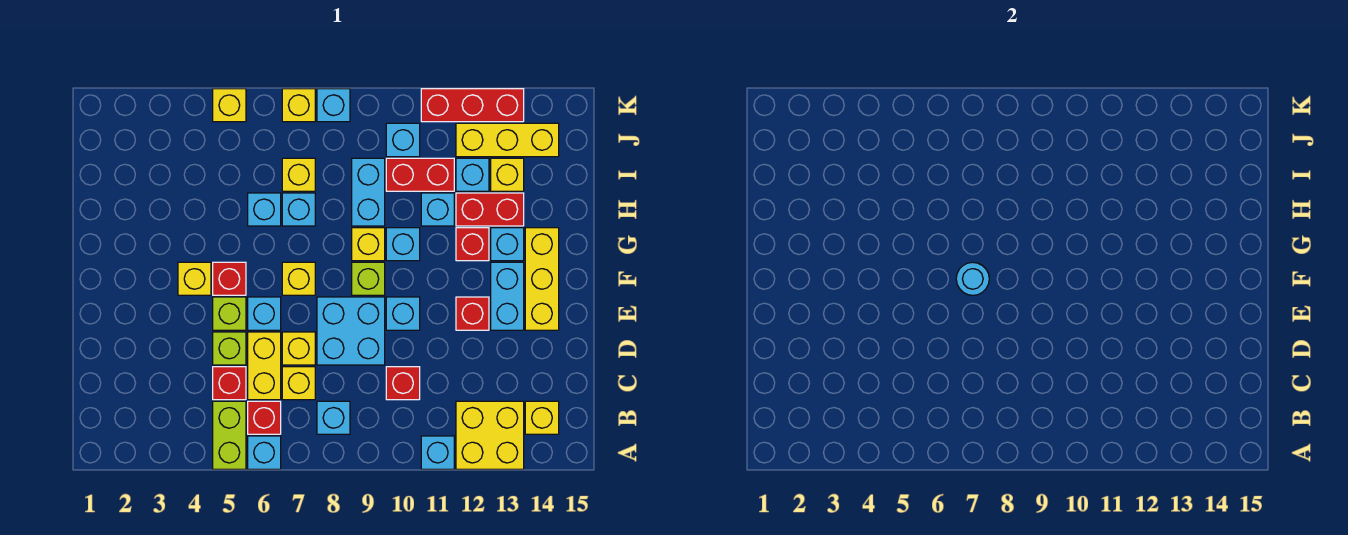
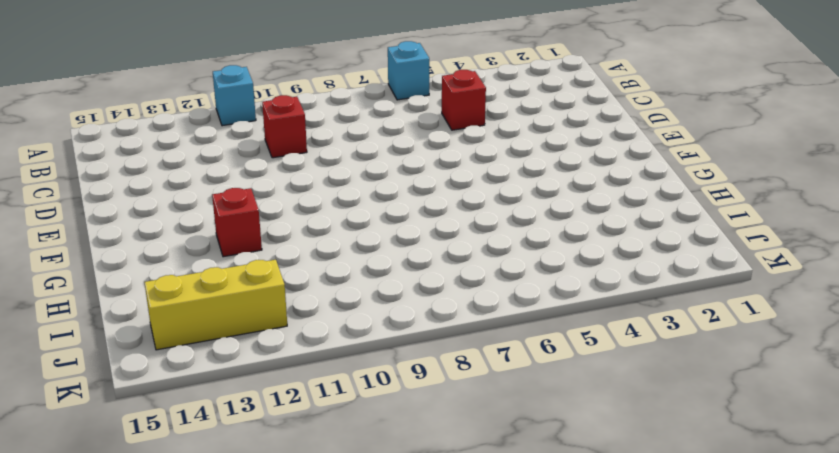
none -> lime 1x2 brick [213,401,246,469]
none -> yellow 2x2 brick [456,401,524,469]
none -> red 1x1 brick [248,401,281,434]
none -> cyan 1x1 brick [317,401,350,434]

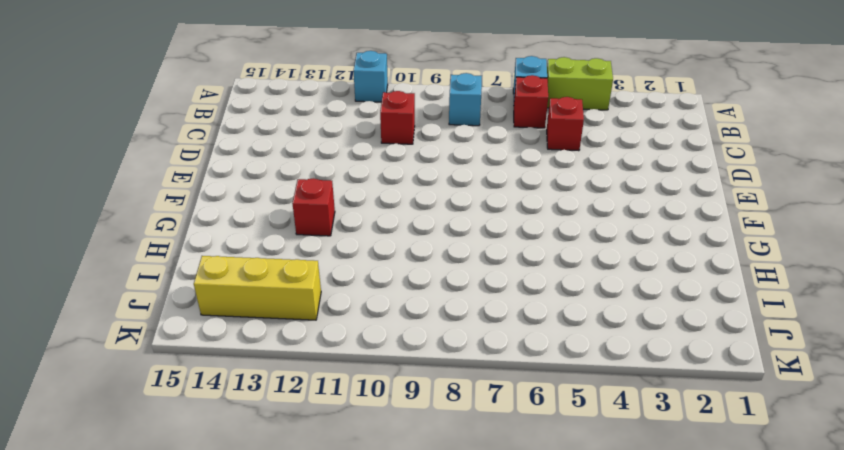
lime 1x2 brick [547,57,613,110] -> lime 1x2 brick turned to [213,401,246,469]
none -> yellow 2x2 brick [456,401,524,469]
none -> yellow 1x1 brick [525,401,559,434]
none -> yellow 1x2 brick [248,332,281,400]
none -> yellow 1x1 brick [282,367,315,400]

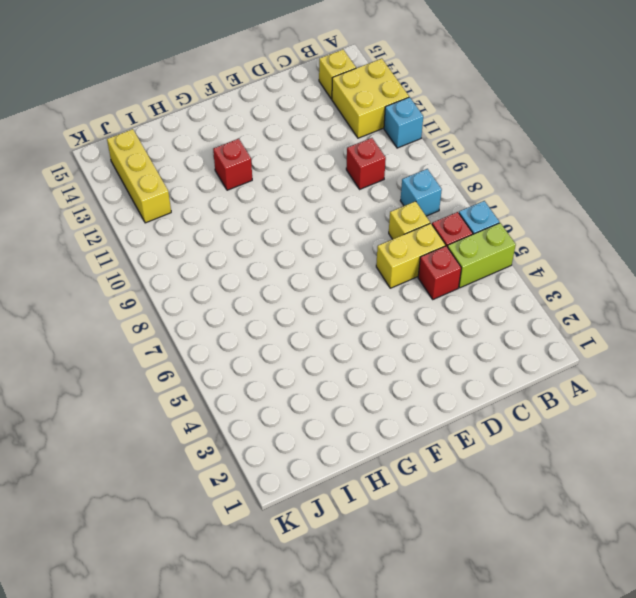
none -> lime 1x1 brick [213,332,246,365]
none -> yellow 1x1 brick [282,332,315,365]
none -> cyan 2x2 brick [317,297,385,365]
none -> lime 1x1 brick [213,297,246,330]

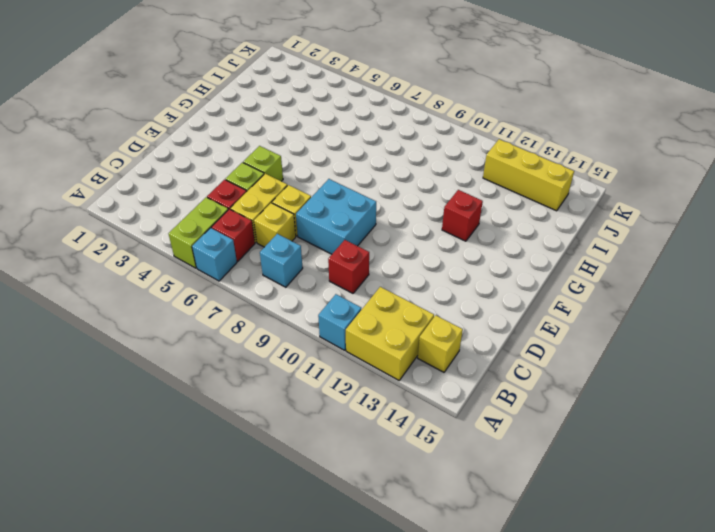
none -> cyan 1x1 brick [248,297,281,330]
none -> cyan 1x1 brick [386,297,420,330]
none -> red 1x1 brick [456,297,489,330]
none -> cyan 1x2 brick [491,262,524,330]

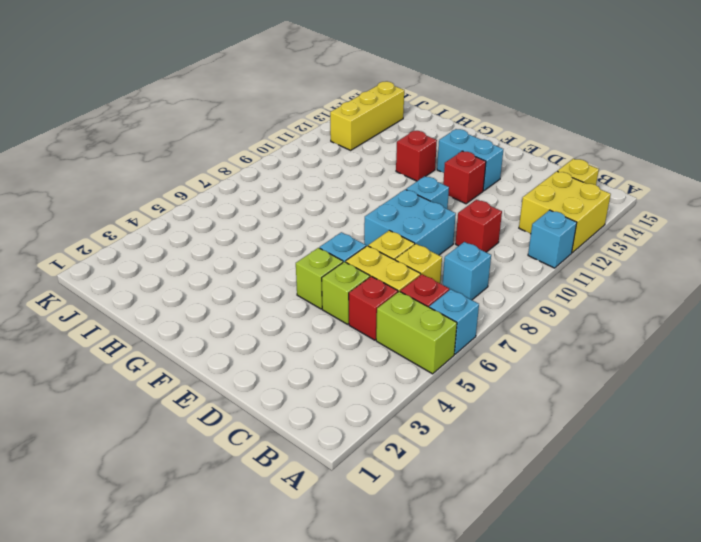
none -> yellow 1x3 brick [525,228,559,330]
none -> yellow 1x1 brick [178,262,211,295]
none -> red 1x1 brick [213,262,246,295]
none -> yellow 1x1 brick [282,262,315,295]

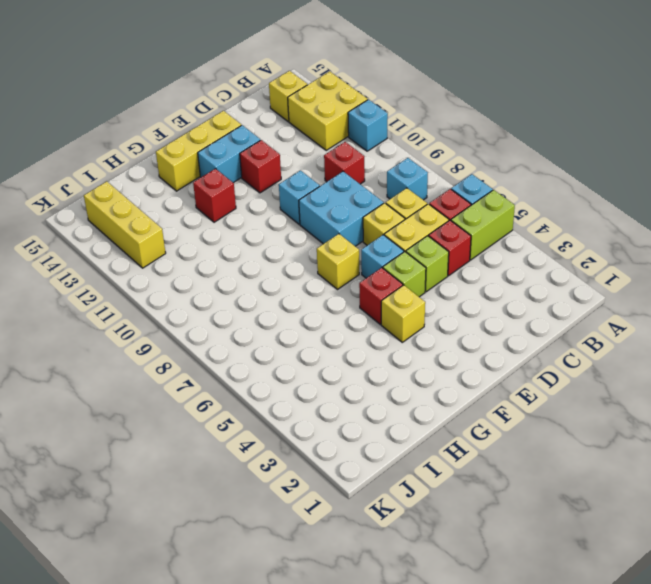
none -> lime 1x1 brick [352,262,385,295]
none -> yellow 1x1 brick [352,228,385,261]
none -> cyan 1x1 brick [386,228,420,261]
none -> cyan 1x1 brick [491,228,524,261]

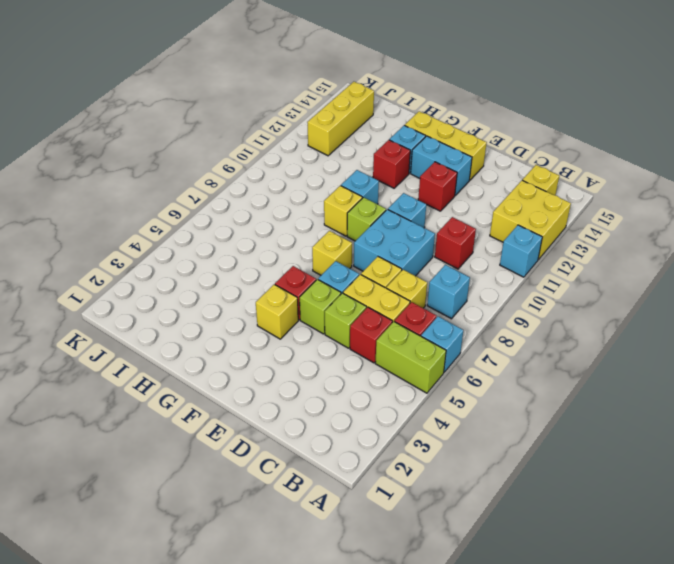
none -> cyan 1x1 brick [248,193,281,226]
none -> cyan 1x1 brick [282,193,315,226]
none -> cyan 1x2 brick [352,158,385,226]
none -> cyan 1x1 brick [421,193,454,226]

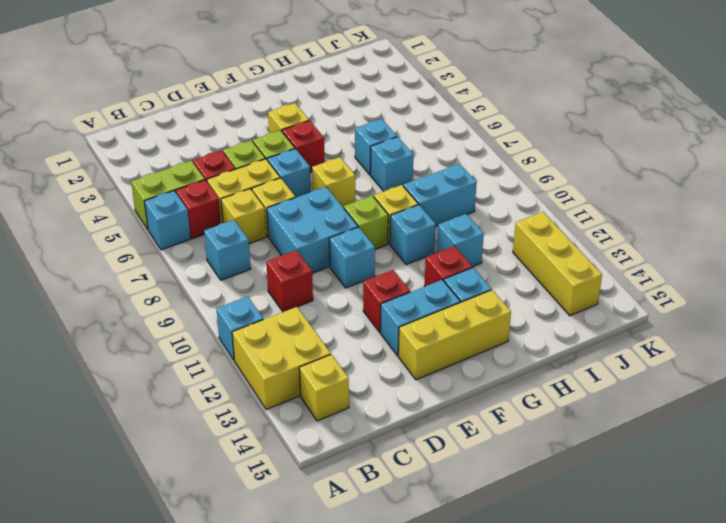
none -> red 1x2 brick [456,193,524,226]
none -> yellow 1x1 brick [282,158,315,191]
none -> red 1x2 brick [386,158,454,191]
none -> cyan 1x1 brick [456,158,489,191]

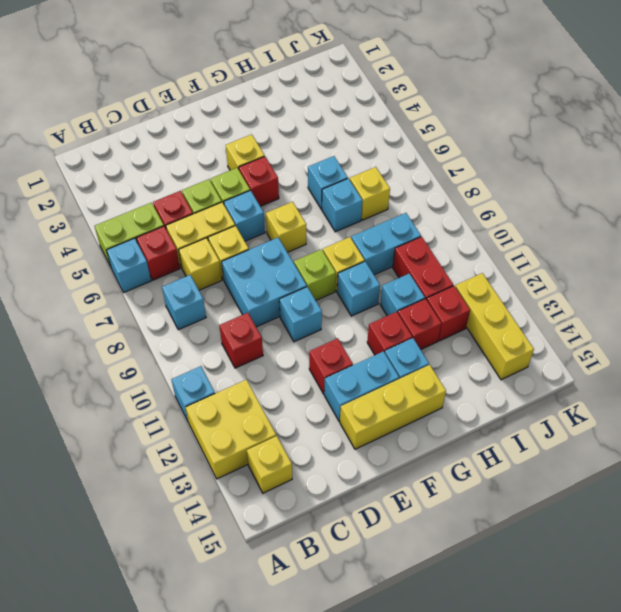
red 1x1 brick [398,299,441,350] -> red 1x2 brick [456,193,524,226]
red 1x1 brick [427,286,470,341] -> cyan 1x1 brick [456,158,489,191]
none -> yellow 1x1 brick [491,158,524,191]
none -> cyan 1x1 brick [386,123,420,157]
none -> yellow 1x1 brick [213,89,246,122]
none -> yellow 1x1 brick [282,89,315,122]

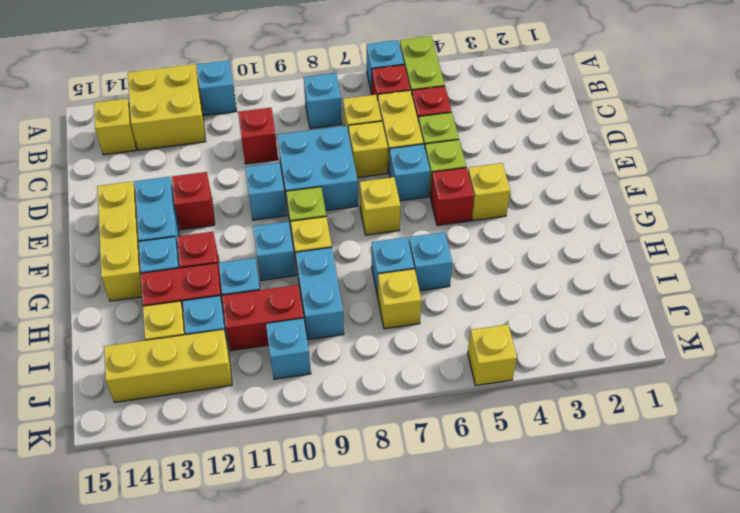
none -> yellow 1x1 brick [282,89,315,122]
none -> cyan 1x1 brick [317,89,350,122]
none -> red 1x3 brick [421,89,524,122]
none -> cyan 1x1 round brick [956,262,989,295]

